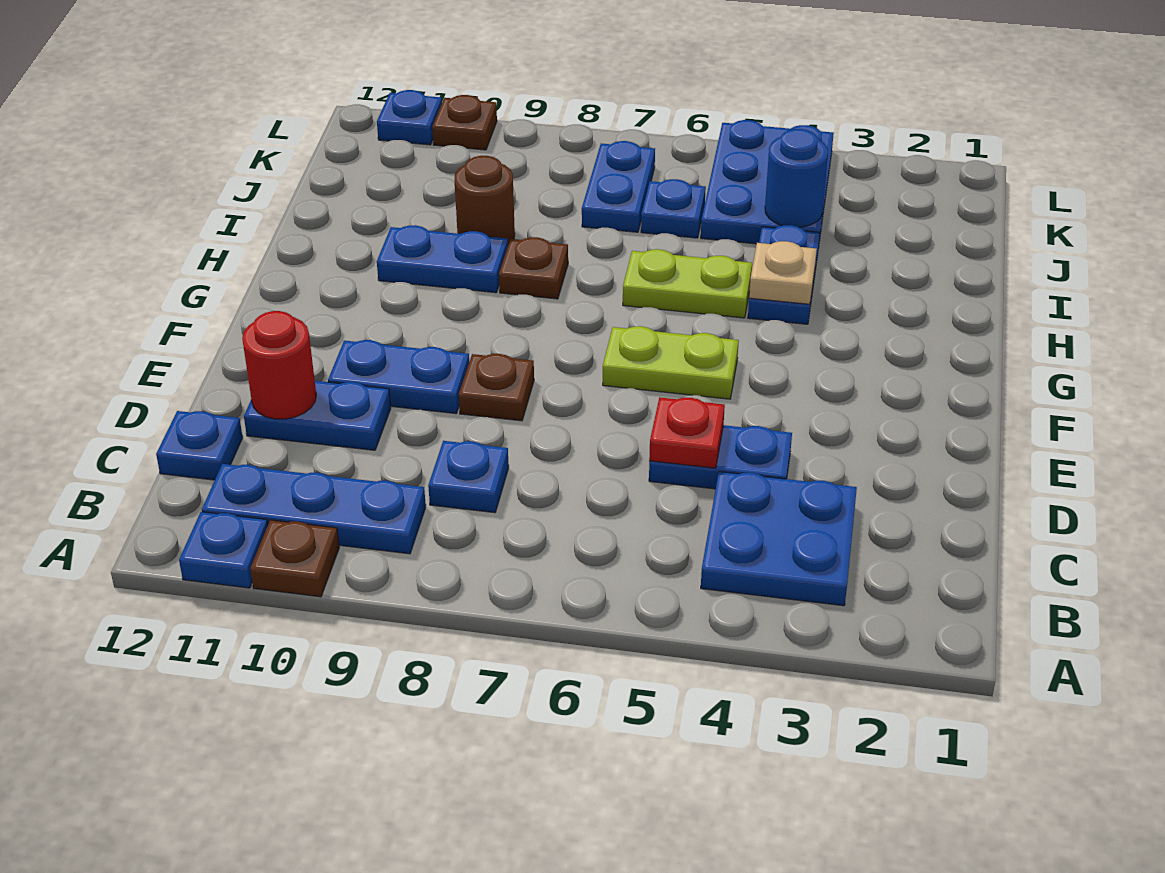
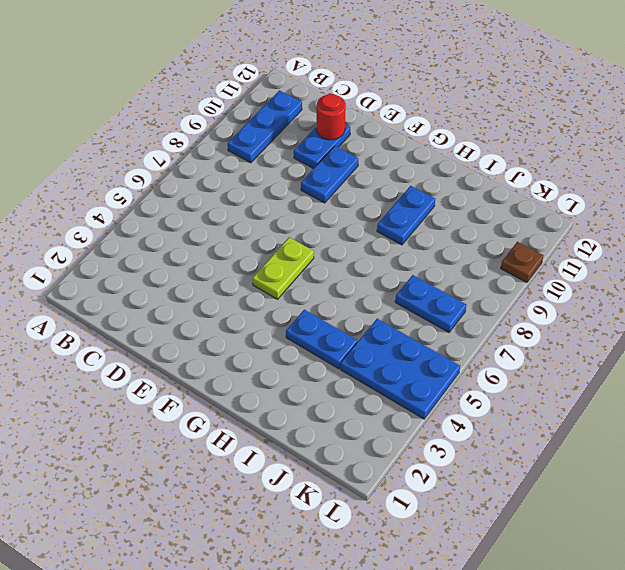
none -> brown 1x1 plate [250,520,339,597]
none -> blue 1x1 plate [179,512,268,588]
none -> blue 2x2 plate [701,472,857,606]

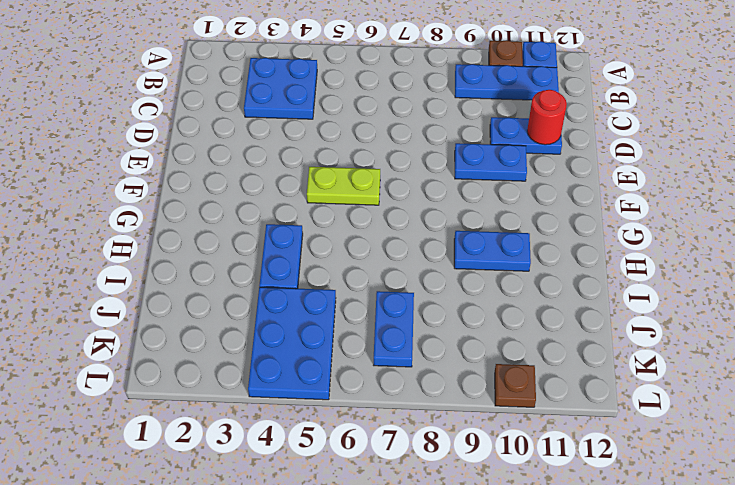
none -> blue 1x1 plate [428,441,509,513]
none -> blue 1x1 plate [156,411,243,480]
none -> blue 1x2 plate [649,425,792,489]

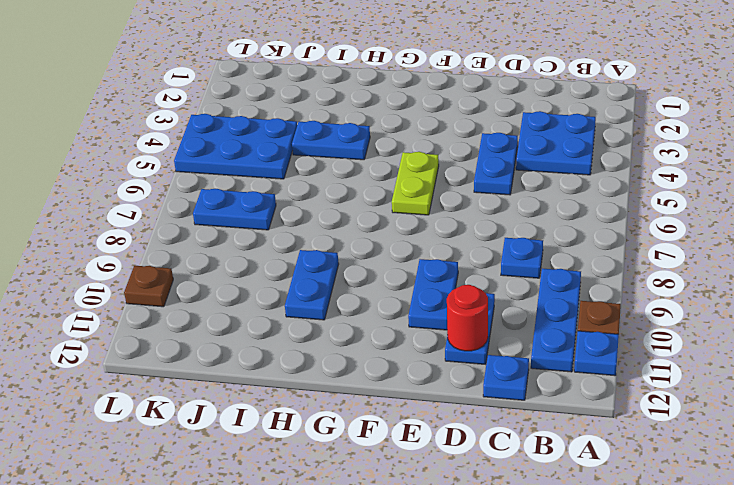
none -> brown 1x1 plate [459,354,534,421]
none -> lime 1x2 plate [623,249,752,318]
none -> brown 1x1 plate [499,237,568,299]

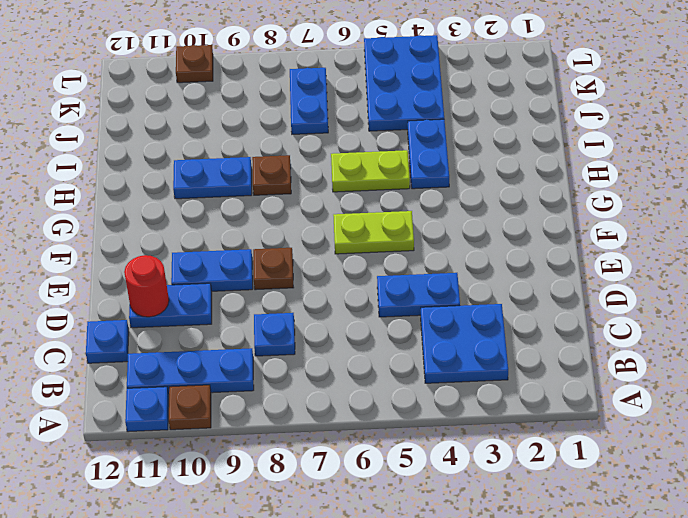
none -> brown 1x1 round brick [455,156,515,245]
none -> blue 1x1 plate [641,179,706,238]
none -> blue 1x1 plate [377,90,442,145]

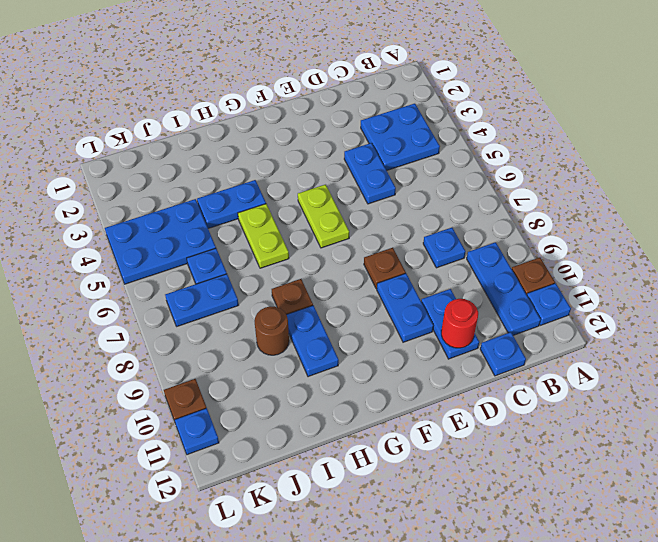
none -> red 1x1 plate [649,398,725,468]
none -> tan 1x1 plate [749,241,817,304]
none -> blue 1x1 round brick [765,129,828,227]

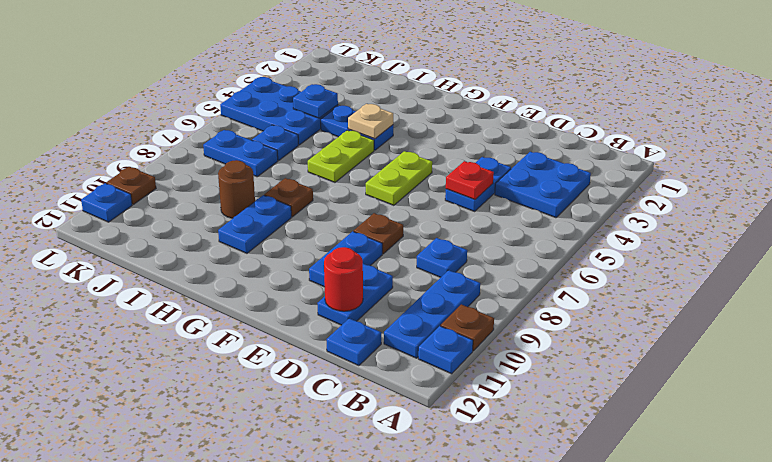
blue 1x1 plate [293,84,338,118] -> blue 1x1 round brick [765,129,828,227]

